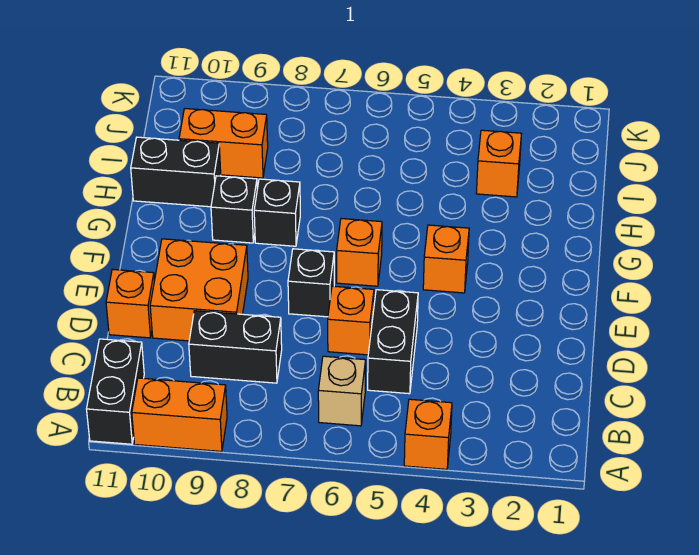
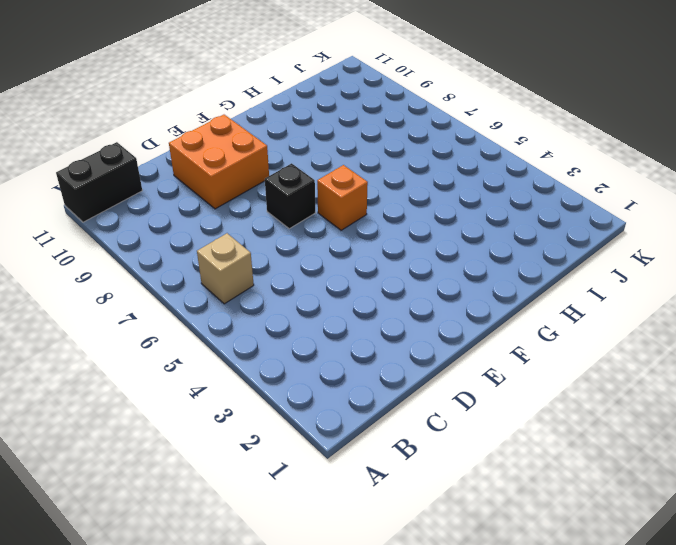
none -> orange 1x1 brick [404,399,452,469]
none -> orange 1x2 brick [132,378,227,451]
none -> black 1x2 brick [368,290,418,394]

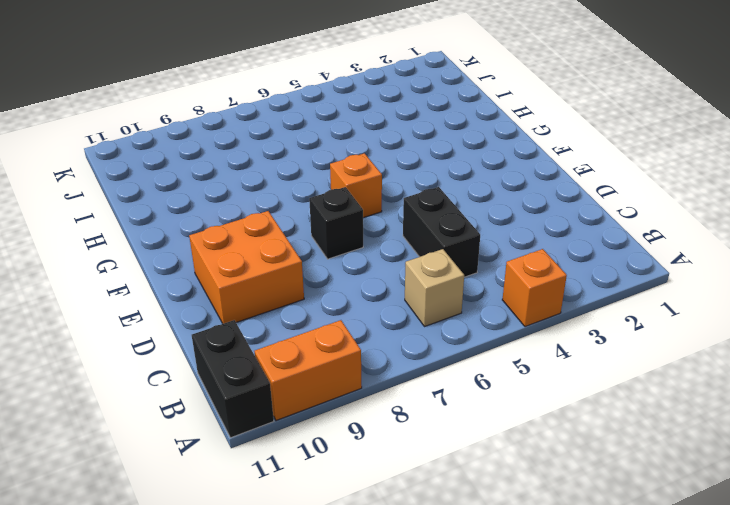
none -> black 1x2 brick [189,311,282,383]
none -> orange 1x1 brick [328,286,374,355]
none -> orange 1x1 brick [106,269,154,338]

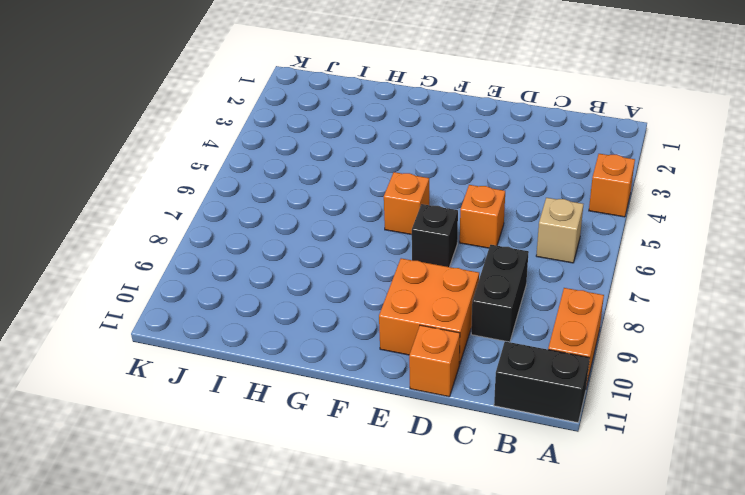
none -> black 1x2 brick [368,290,418,394]
none -> orange 1x1 brick [423,225,469,293]
none -> black 1x1 brick [254,179,300,246]

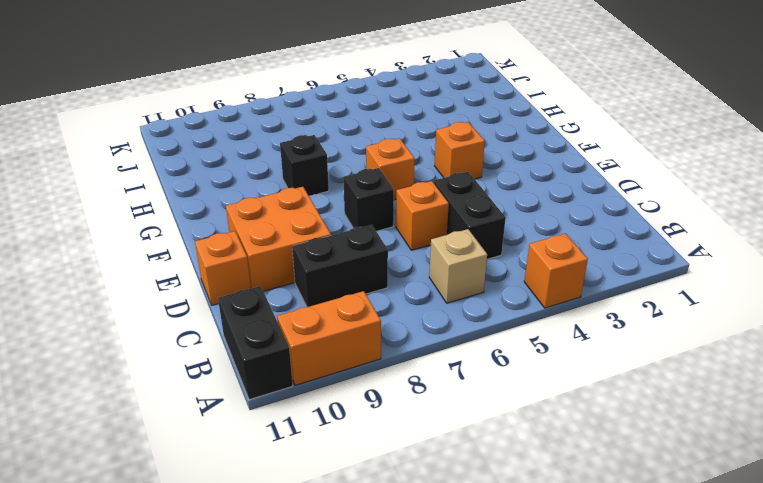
none -> black 1x1 brick [211,176,257,243]
none -> black 1x2 brick [131,137,221,207]
none -> orange 1x1 brick [476,130,521,197]

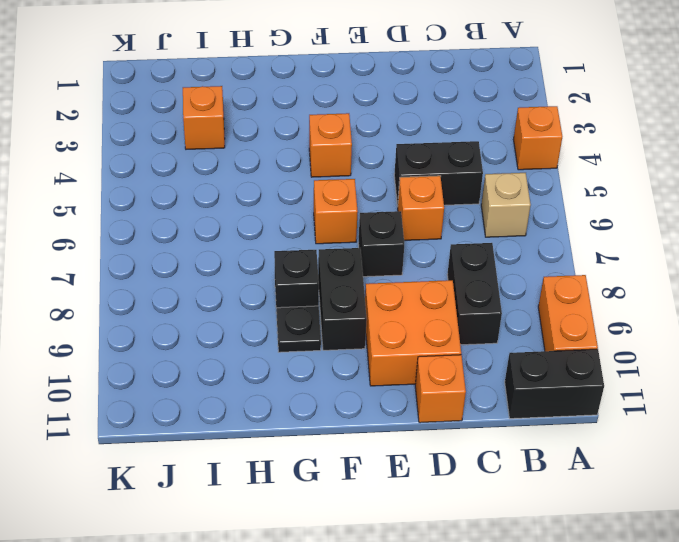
black 1x2 brick [318,248,367,350] -> black 1x2 brick moved to [131,137,221,207]
black 1x1 plate [276,306,321,352] -> black 1x1 brick [211,176,257,243]
none -> orange 1x2 brick [179,109,268,178]

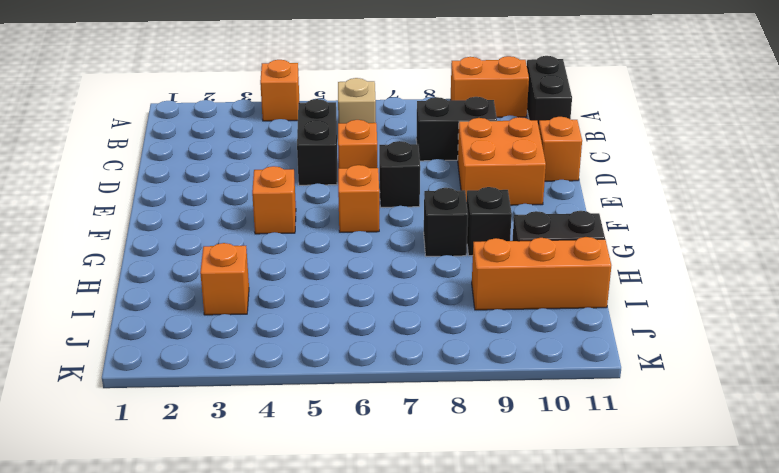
orange 1x3 brick [472,237,611,310] -> orange 1x2 brick [179,109,268,178]

